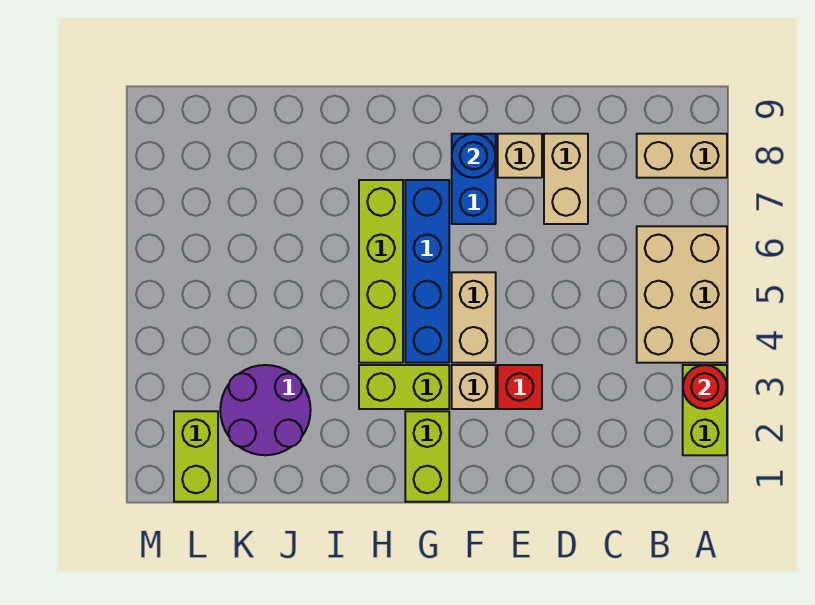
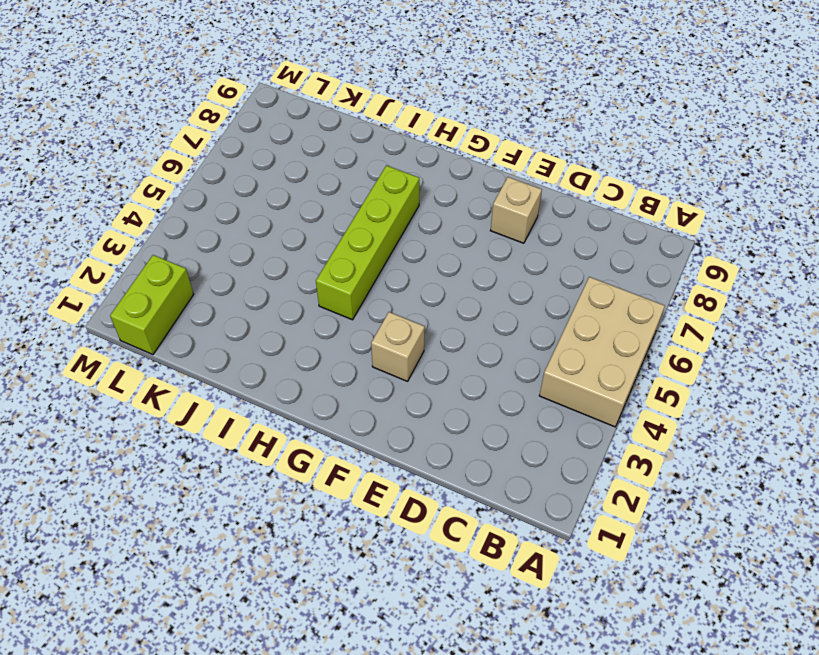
none -> lime 1x2 brick [683,365,727,455]
none -> tan 1x2 brick [637,134,727,178]
none -> tan 1x2 brick [544,134,588,224]

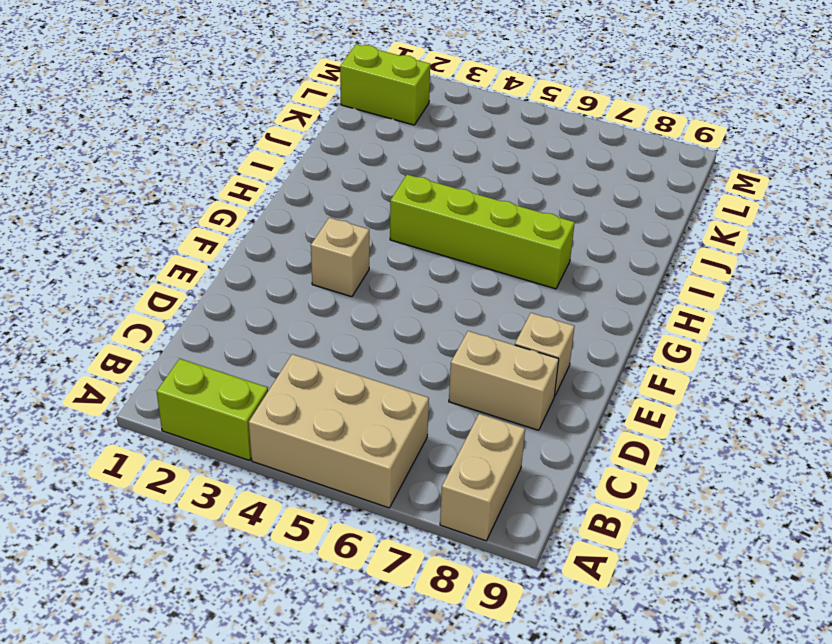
none -> red 1x1 brick [498,365,542,409]
none -> tan 1x2 brick [452,272,496,363]
none -> blue 1x2 brick [452,134,496,224]

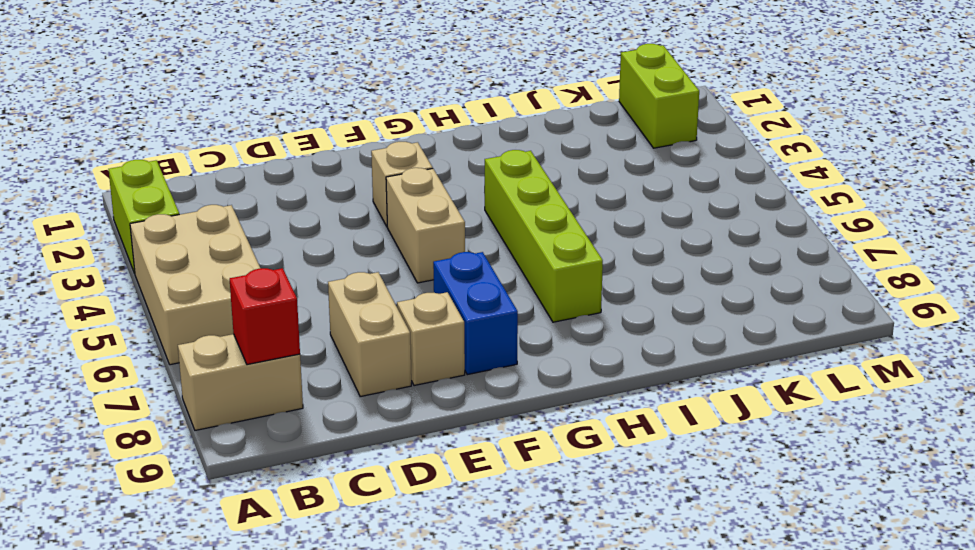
red 1x1 brick [230,268,300,365] -> red 1x1 brick moved to [498,365,542,409]
none -> lime 1x2 brick [405,411,449,502]
none -> lime 1x2 brick [359,365,449,409]
none -> blue 1x4 brick [405,180,449,363]

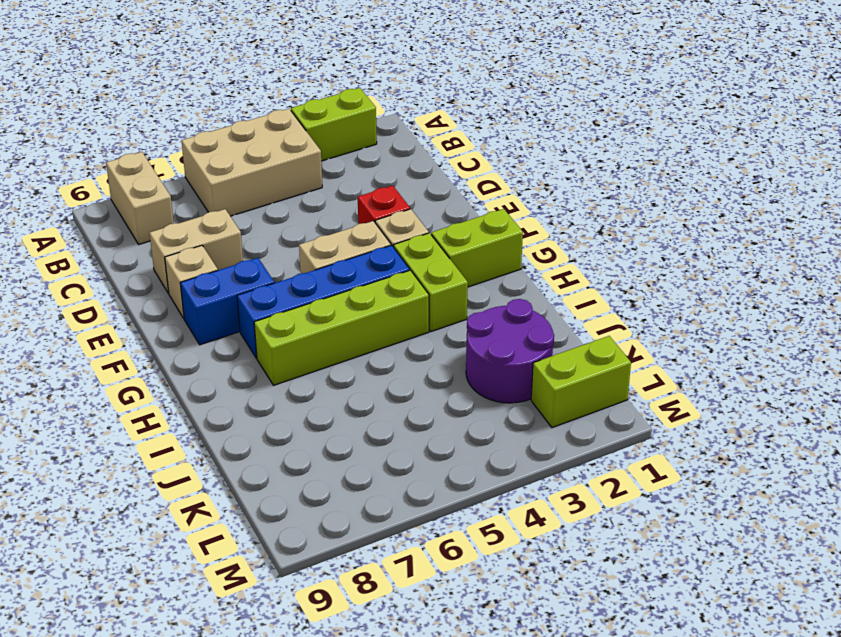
none -> red 1x1 round brick [683,365,727,409]
none -> blue 1x1 round brick [452,134,496,178]

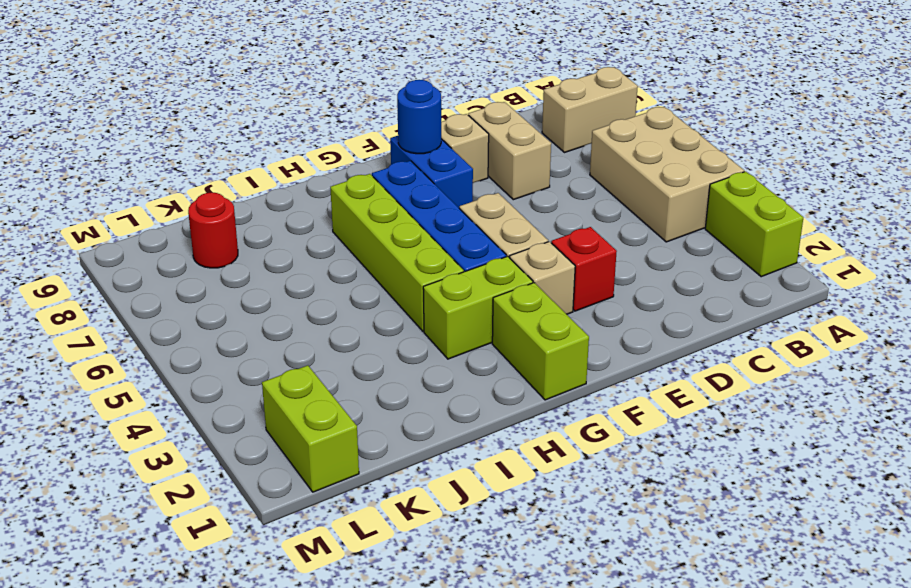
red 1x1 round brick [188,192,238,268] -> red 1x1 round brick moved to [683,365,727,409]
none -> purple 2x2 round brick [220,365,311,455]

